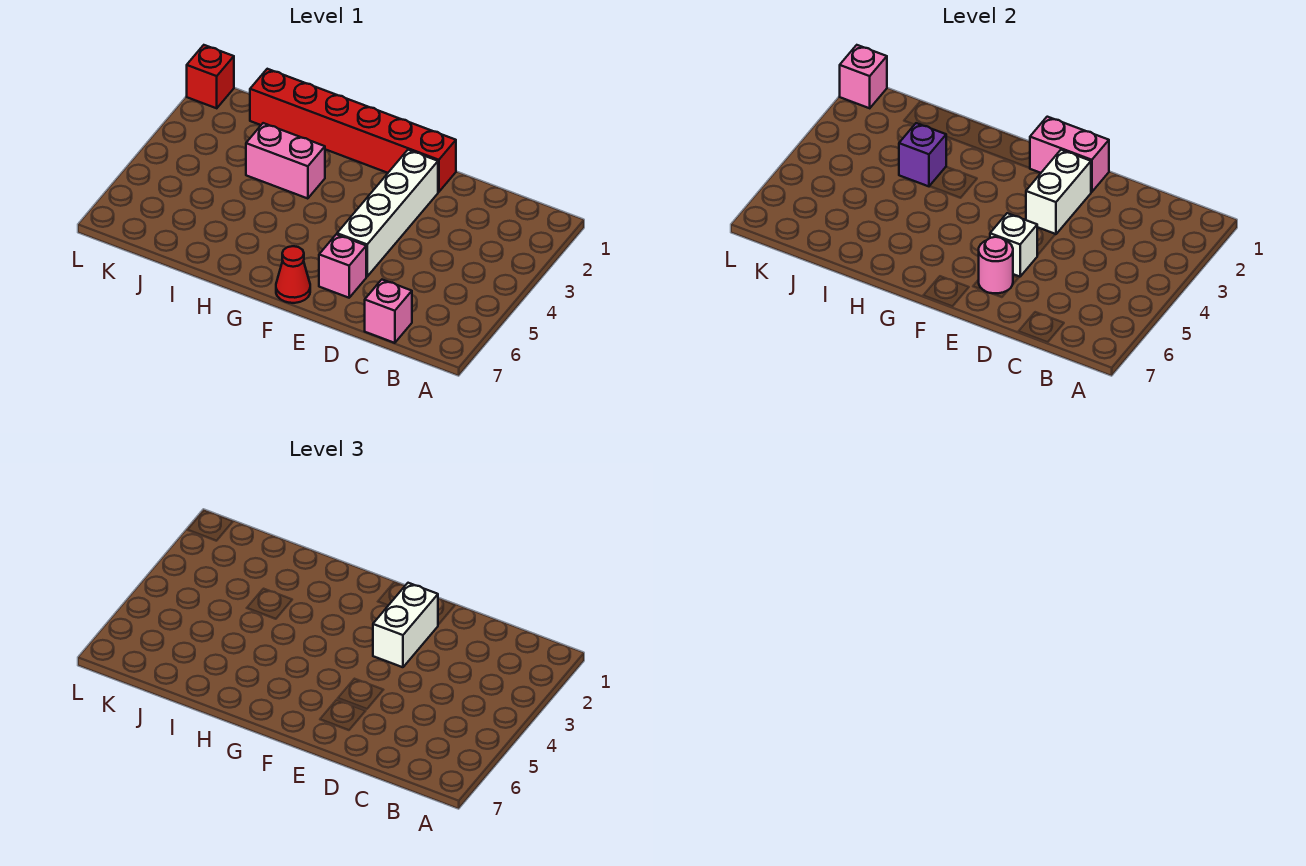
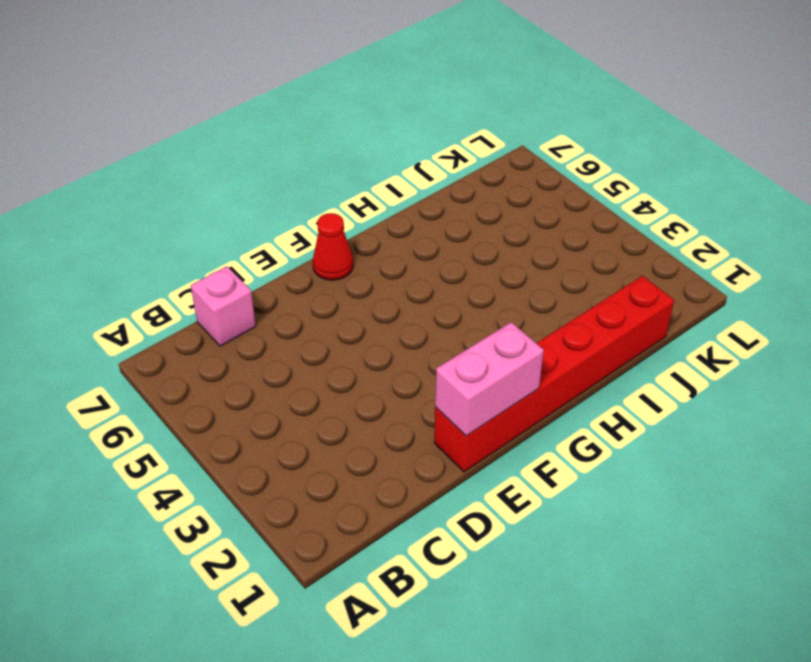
none -> white 1x4 brick [337,150,438,277]
none -> pink 1x1 brick [319,234,366,298]
none -> pink 1x2 brick [246,123,325,199]

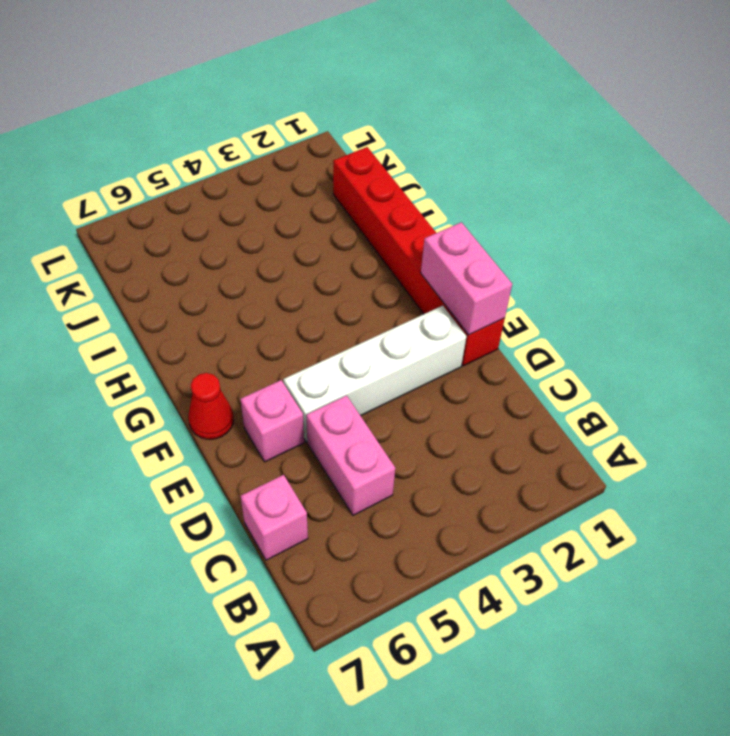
pink 1x2 brick [306,396,395,515] -> pink 1x2 brick moved to [246,123,325,199]
none -> red 1x1 brick [187,45,234,108]
none -> white 1x2 brick [1026,150,1091,234]
none -> white 1x1 brick [990,213,1037,277]

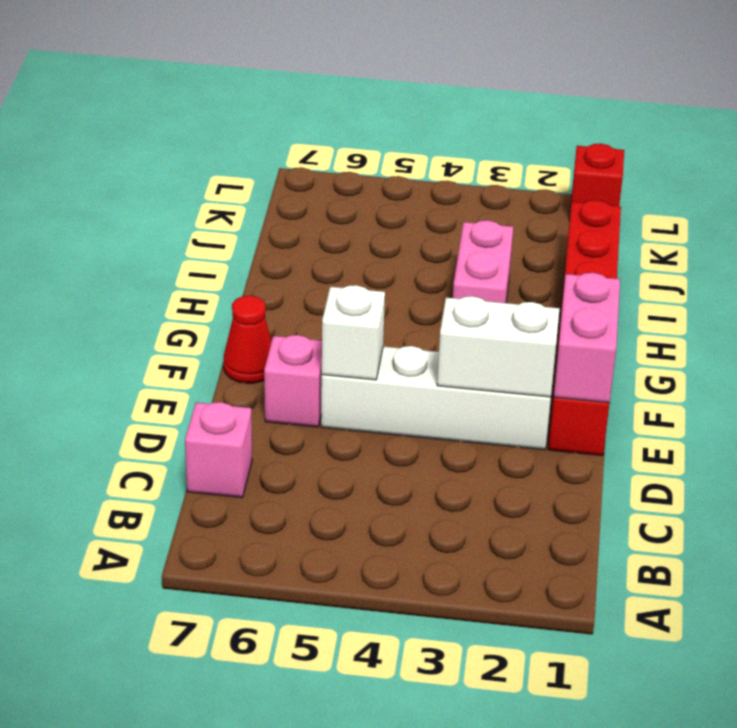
none -> pink 1x1 round brick [979,237,1013,293]
none -> purple 1x1 brick [899,123,946,186]
none -> pink 1x1 brick [840,45,887,108]

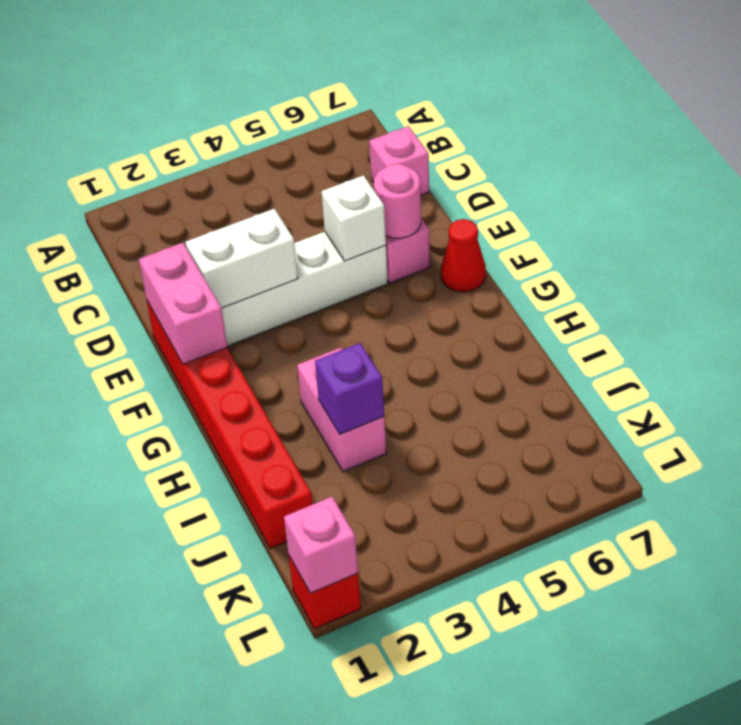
none -> white 1x2 brick [373,583,438,667]

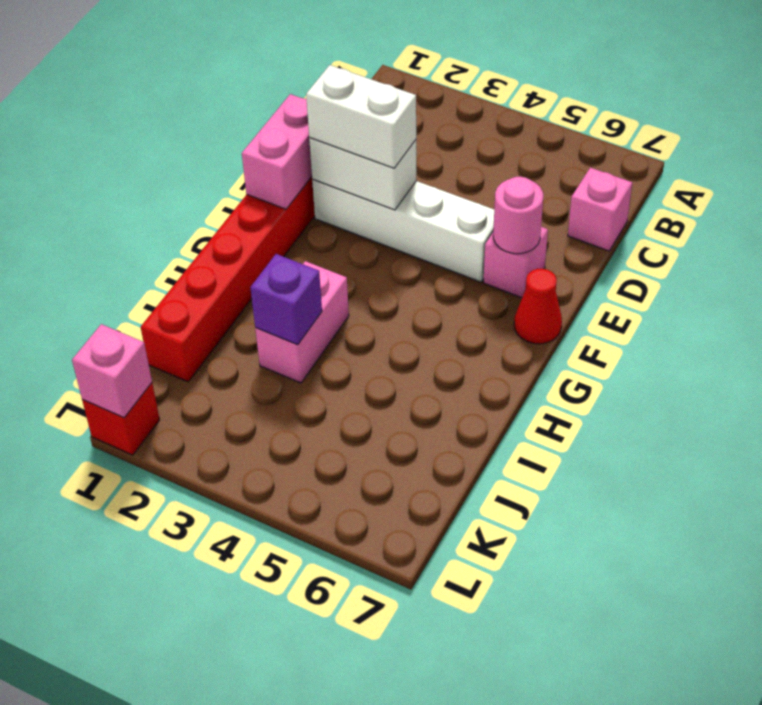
none -> white 1x1 brick [990,213,1037,277]

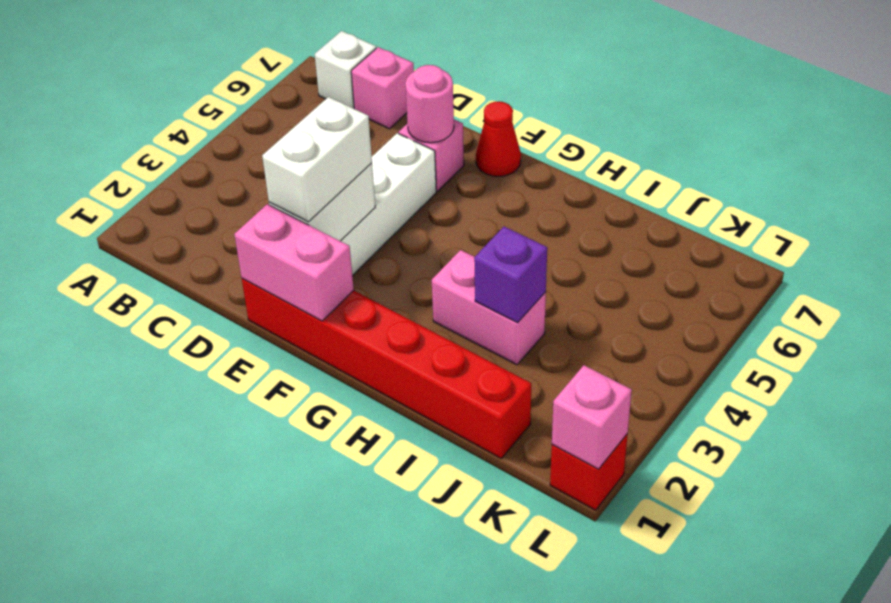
white 1x1 brick [315,31,376,109] -> white 1x1 brick moved to [990,213,1037,277]

